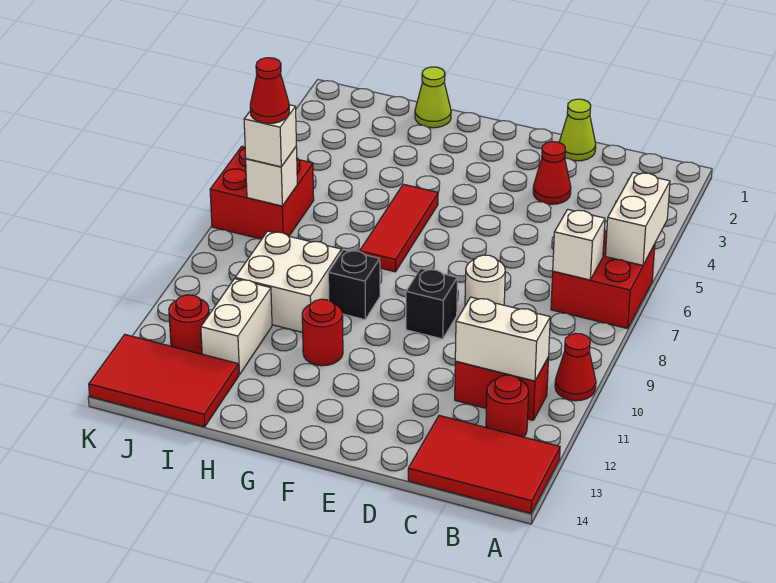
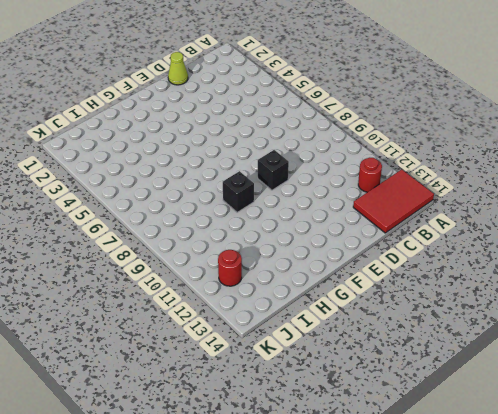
none -> red 2x2 brick [551,232,655,329]
none -> red 1x1 cone [555,333,596,401]
none -> red 1x2 brick [455,357,549,420]

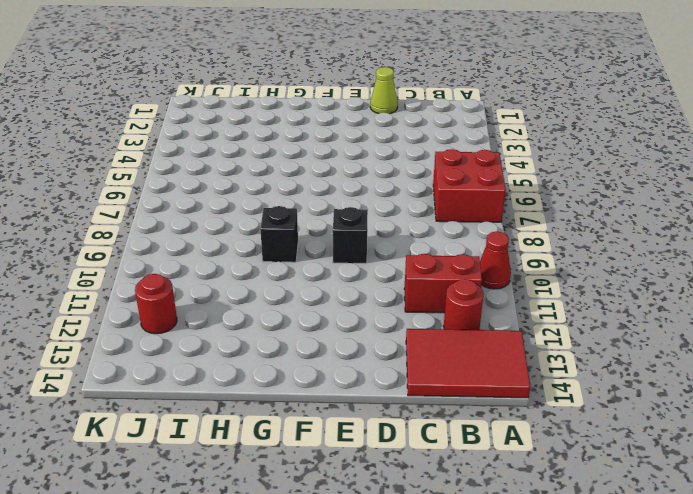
none -> red 1x1 cone [533,142,571,204]
none -> white 1x1 round brick [465,255,505,305]
none -> red 1x3 tile [360,184,438,272]

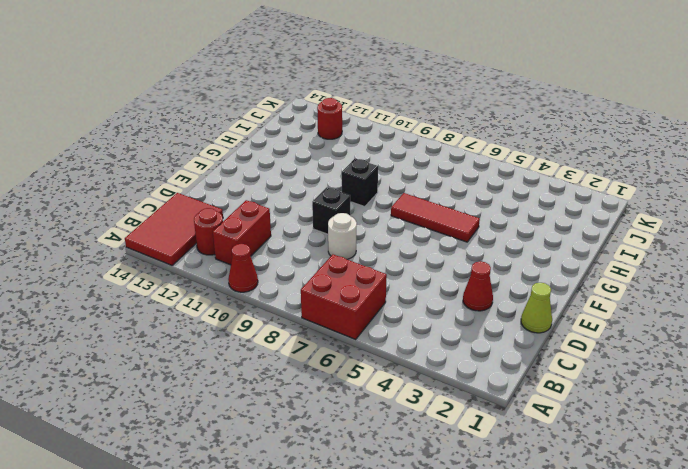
none -> red 1x1 round brick [302,299,343,366]
none -> lime 1x1 cone [415,67,451,128]
none -> white 2x2 brick [235,231,341,332]

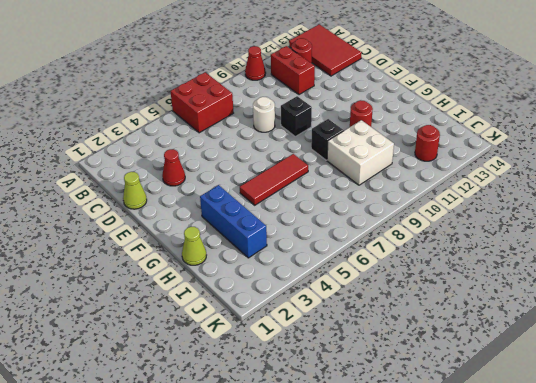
blue 1x3 brick [200,185,267,258] -> none
none -> white 1x2 brick [201,279,272,375]
none -> red 2x3 tile [89,335,239,427]
none -> red 2x2 brick [210,146,314,239]

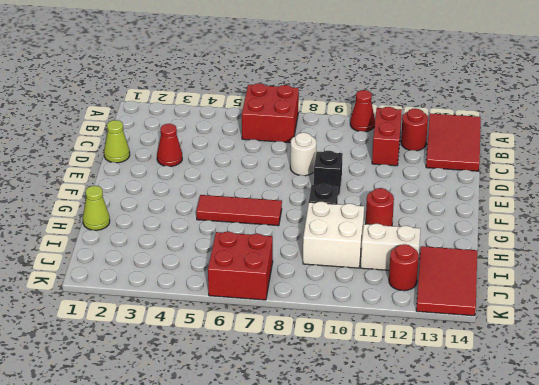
none -> white 1x2 brick [605,172,670,265]
none -> white 1x1 brick [553,209,605,280]
none -> white 1x2 brick [455,297,550,381]

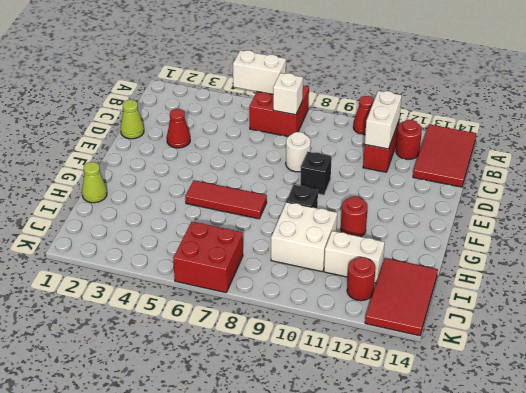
none -> white 1x1 brick [246,146,297,206]
none -> white 1x1 brick [244,105,296,167]
none -> red 1x1 cone [250,58,289,124]

